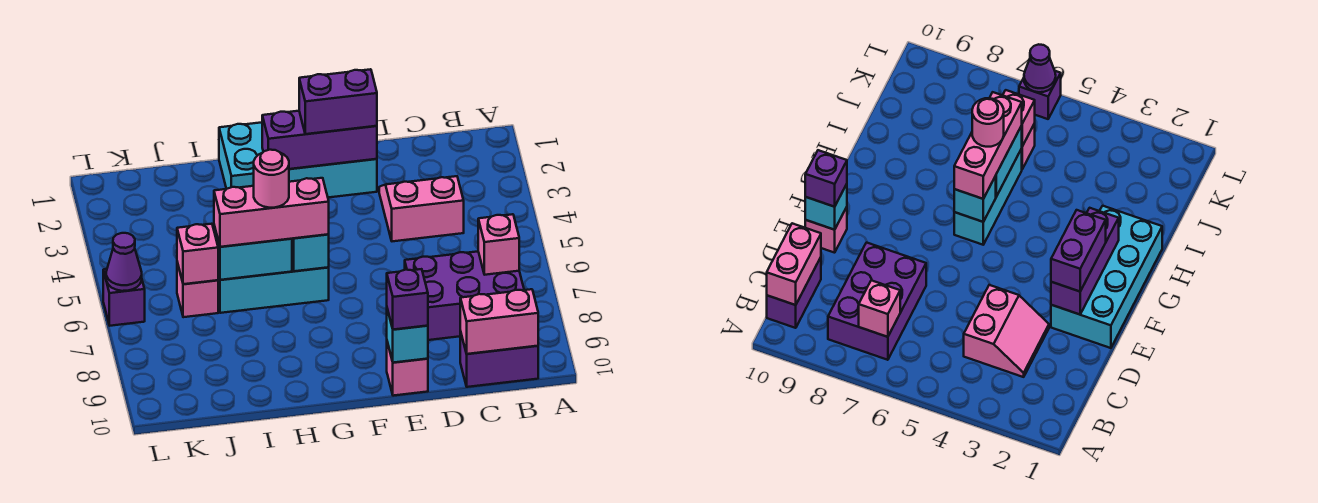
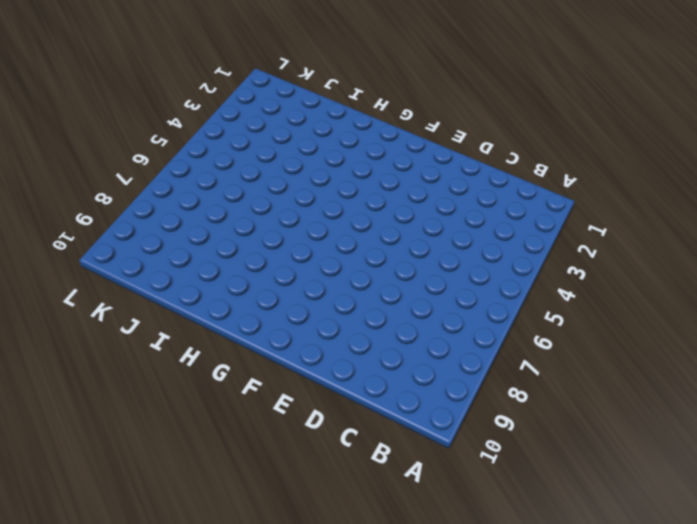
none -> purple 2x3 brick [405,252,524,340]
none -> purple 1x2 brick [460,331,538,387]
none -> pink 2x2 slope [379,176,464,241]

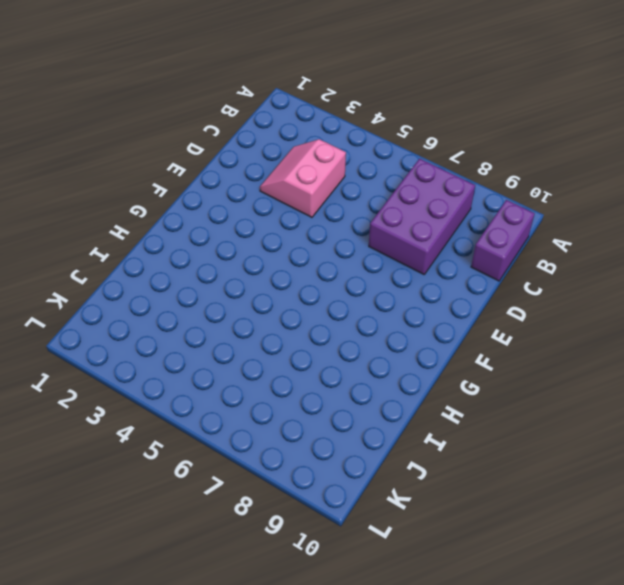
none -> cyan 2x4 brick [219,122,377,198]
none -> pink 1x1 brick [387,342,428,396]
none -> cyan 1x3 brick [218,267,329,313]

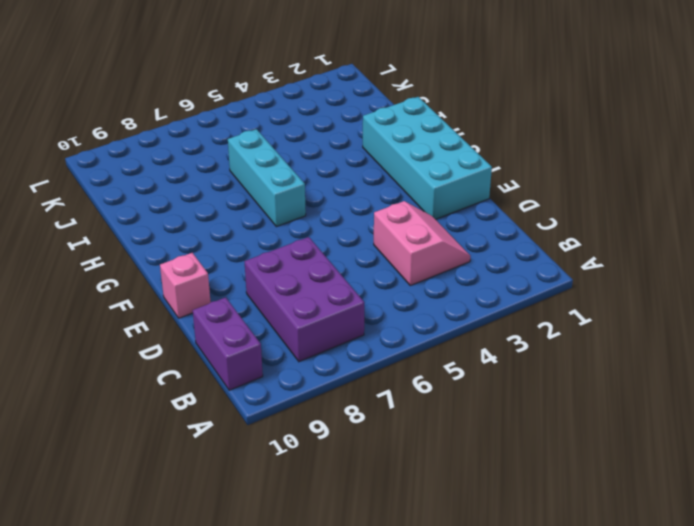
none -> pink 1x1 brick [177,262,218,317]
none -> purple 1x1 brick [103,269,145,326]
none -> pink 1x1 brick [478,214,519,275]

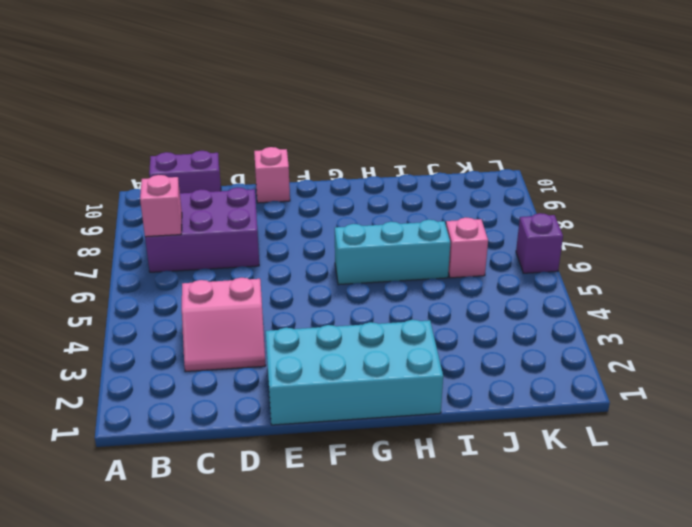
none -> pink 1x2 brick [460,289,538,354]
none -> purple 1x3 brick [262,111,377,169]
none -> cyan 1x1 brick [387,309,428,363]

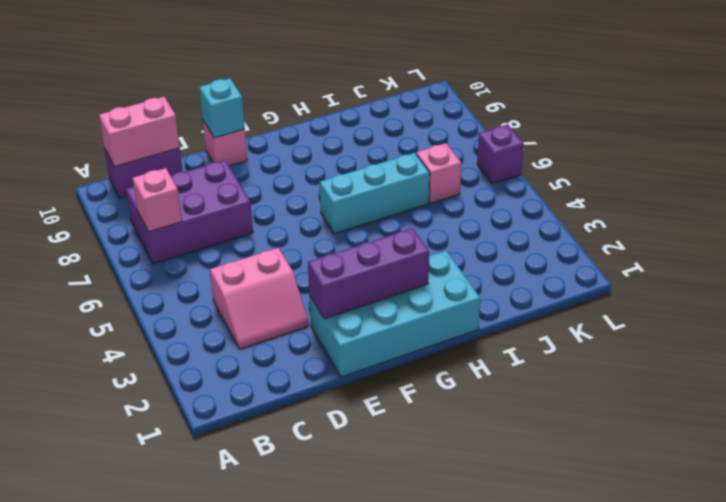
none -> cyan 1x1 brick [292,234,329,271]
none -> cyan 1x2 brick [214,226,292,280]
none -> pink 1x1 brick [177,224,218,284]

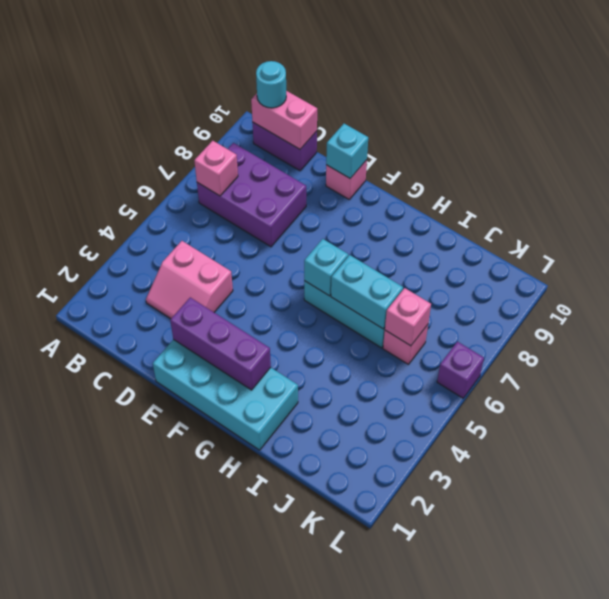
cyan 1x1 round brick [256,61,286,108] -> none
none -> purple 1x1 cone [106,233,142,291]
none -> purple 1x2 brick [299,69,377,134]
none -> purple 1x1 brick [387,269,428,330]

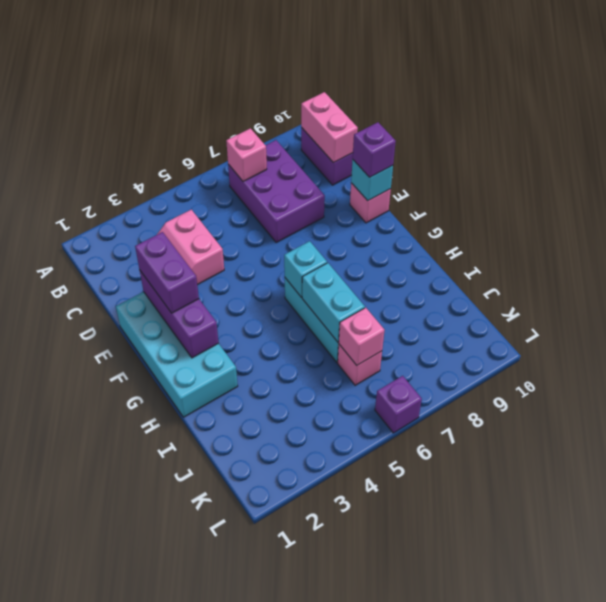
none -> purple 1x1 cone [106,233,142,291]
none -> pink 1x3 brick [214,178,329,247]
none -> pink 1x1 round brick [254,150,289,208]

